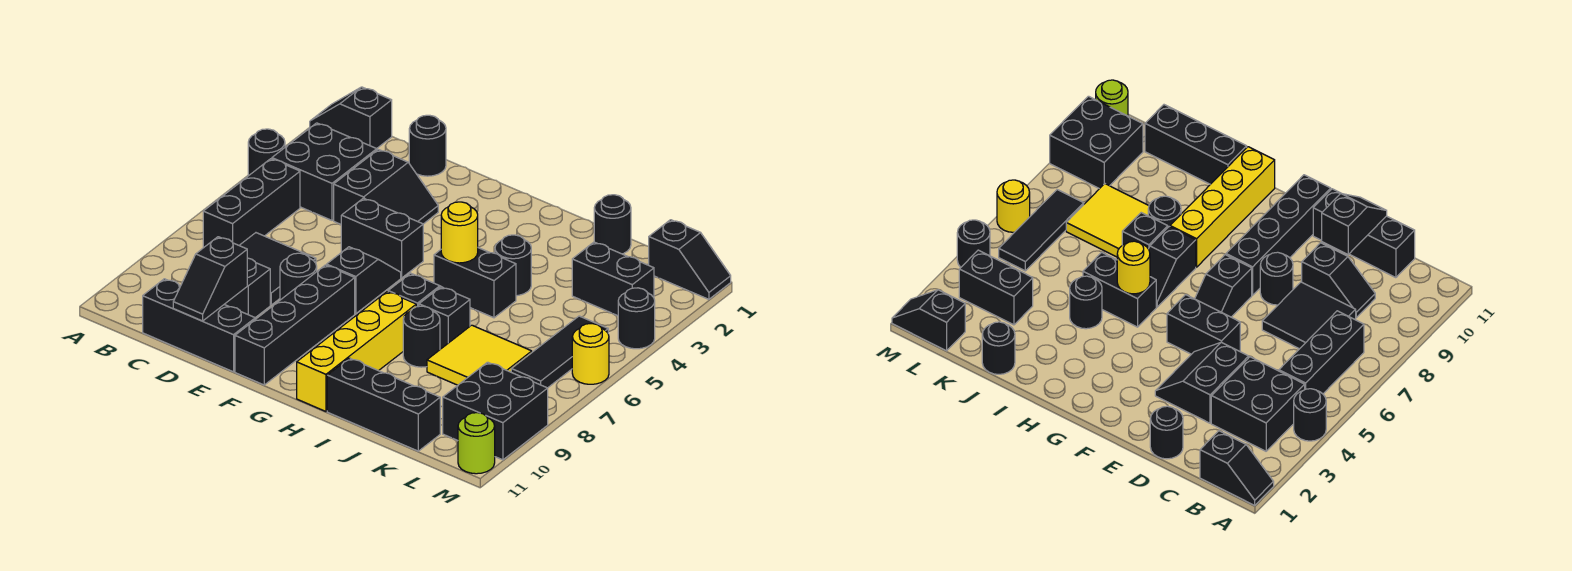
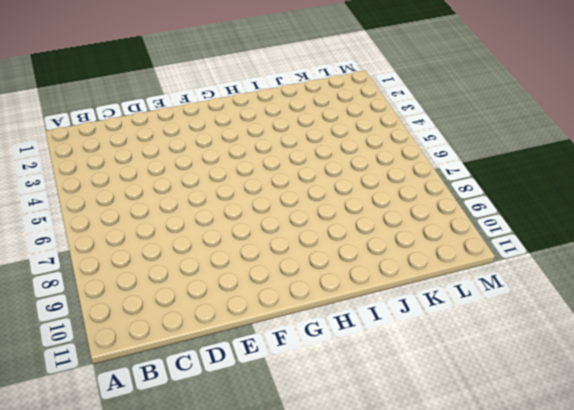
none -> black 1x2 slope [310,87,392,149]
none -> black 1x1 round brick [248,129,285,176]
none -> black 2x2 brick [272,123,377,220]
none -> black 1x3 brick [203,159,300,248]

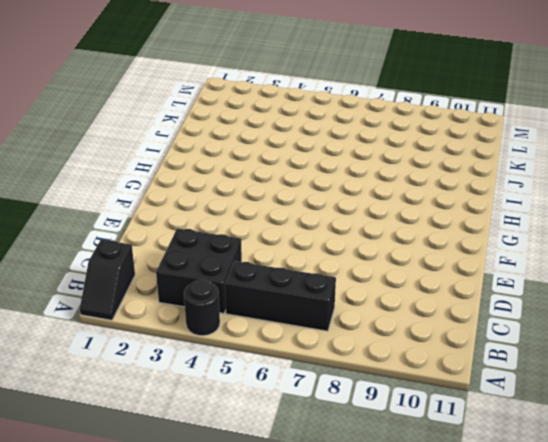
none -> black 2x2 tile [239,233,316,305]
none -> black 1x2 slope [224,258,270,318]
none -> black 1x3 brick [143,279,255,372]
none -> black 1x1 round brick [409,115,446,176]

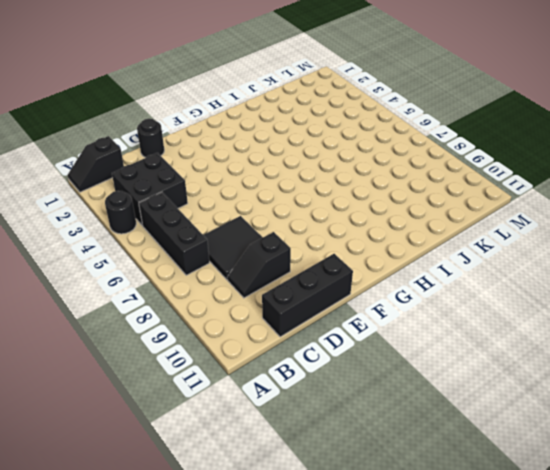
none -> black 2x2 slope [334,149,438,224]
none -> black 1x2 brick [341,198,423,278]
none -> black 1x1 round brick [280,253,317,300]
none -> black 1x2 slope [327,247,401,314]

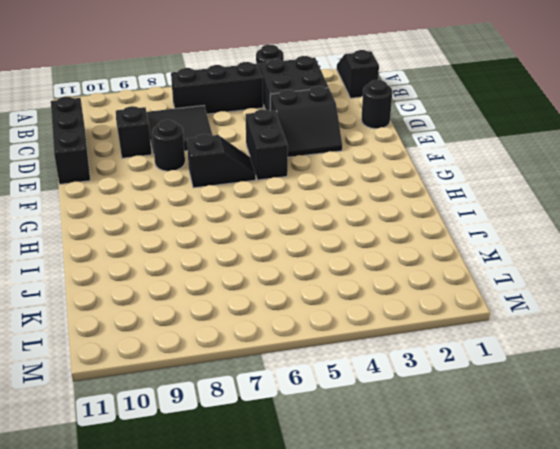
none -> black 1x4 brick [235,265,355,385]
none -> black 1x2 brick [434,248,516,318]
none -> black 1x2 slope [388,273,441,307]
none -> yellow 1x4 brick [297,292,416,411]

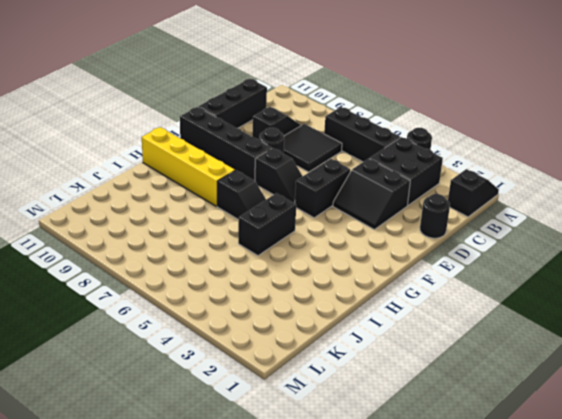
none -> black 1x1 round brick [495,235,531,296]
none -> black 1x1 brick [419,287,470,349]
none -> black 1x1 round brick [403,306,440,367]
none -> black 1x3 brick [327,358,440,451]

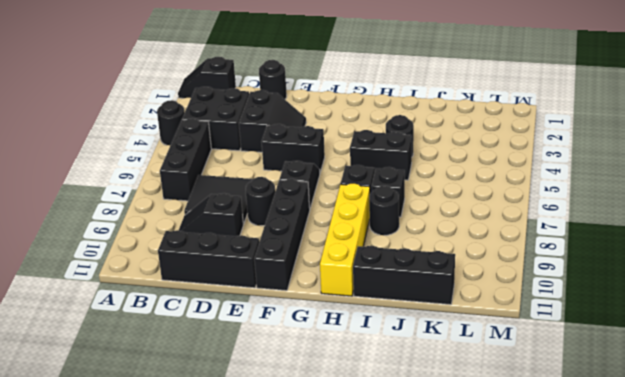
none -> black 1x1 round brick [594,195,631,254]
none -> yellow 2x2 tile [427,325,532,385]
none -> black 1x2 brick [572,242,654,316]
none -> black 1x2 slope [649,220,731,299]

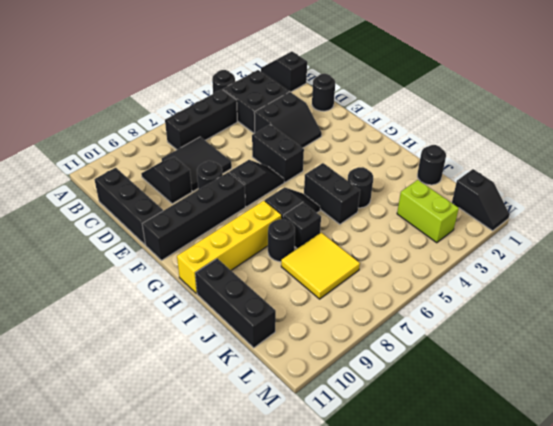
lime 1x2 brick [397,180,459,243] -> black 1x2 brick [572,242,654,316]
none -> black 1x3 tile [511,316,608,388]
none -> black 2x2 brick [443,362,548,460]
none -> black 1x1 round brick [618,288,655,349]
none -> yellow 1x1 round brick [572,324,609,384]

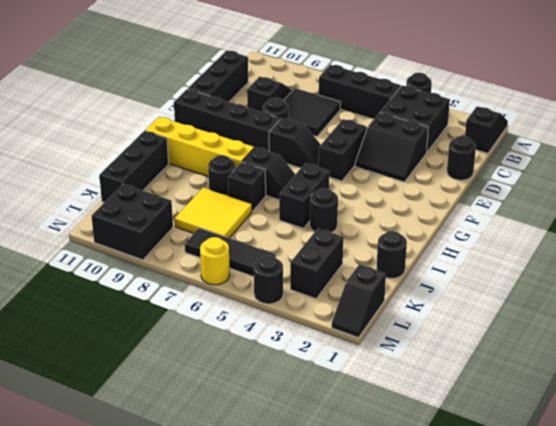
none -> lime 1x1 round brick [458,413,495,474]
none -> black 1x2 slope [173,237,247,321]
none -> yellow 1x1 round brick [441,202,478,263]

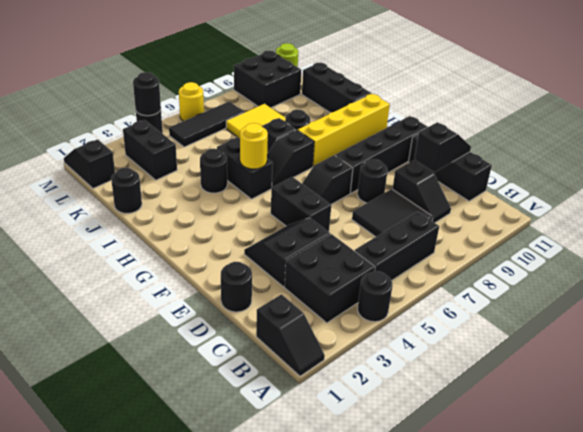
black 1x1 round brick [133,72,161,116] -> none

